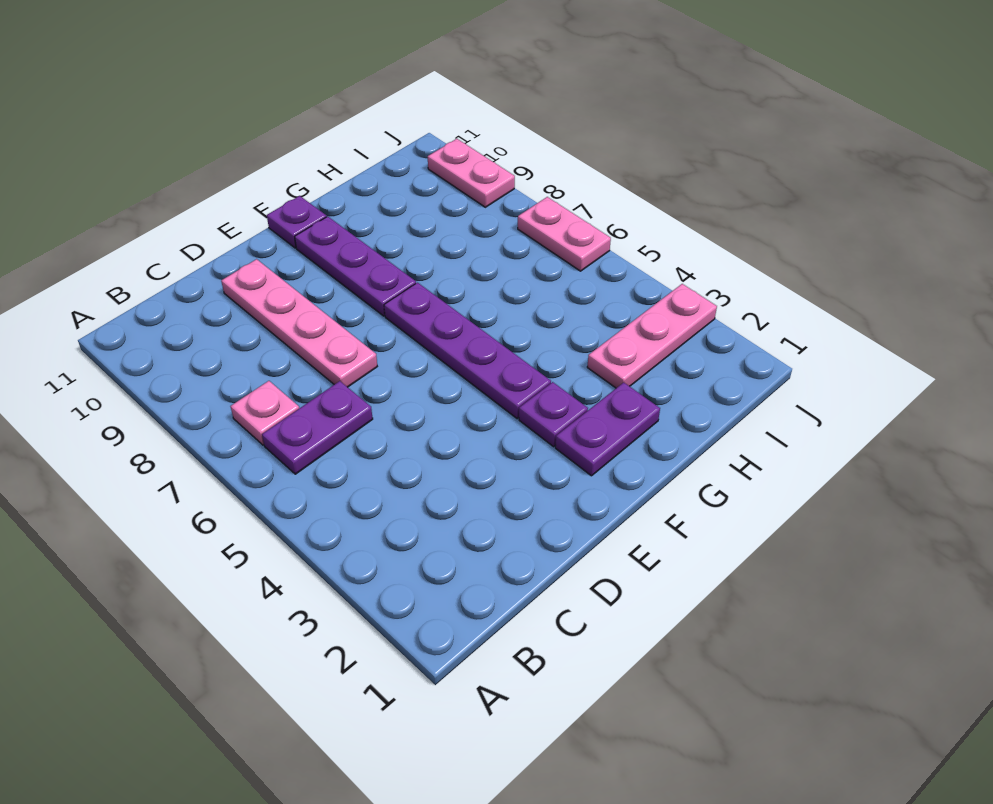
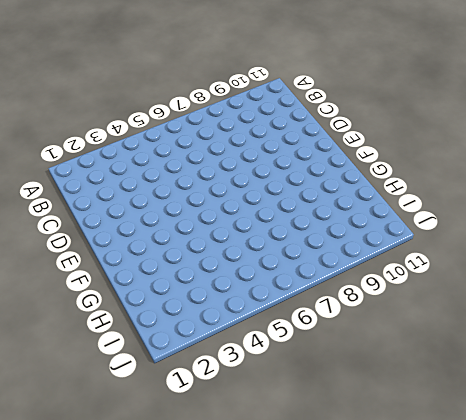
none -> purple 1x2 plate [262,381,373,474]
none -> pink 1x1 plate [230,381,299,445]

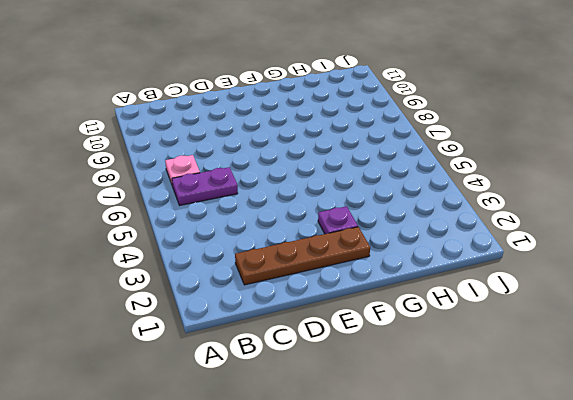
brown 1x4 plate [235,227,370,285] -> purple 1x2 plate [555,382,660,476]
none -> pink 1x4 plate [221,259,377,387]
none -> purple 1x4 plate [384,283,551,419]

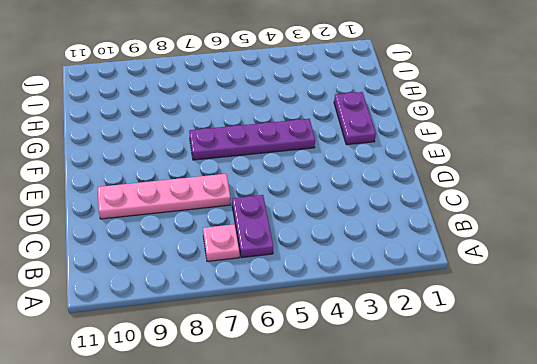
none -> purple 1x1 plate [519,382,588,447]
none -> purple 1x3 plate [295,216,416,316]

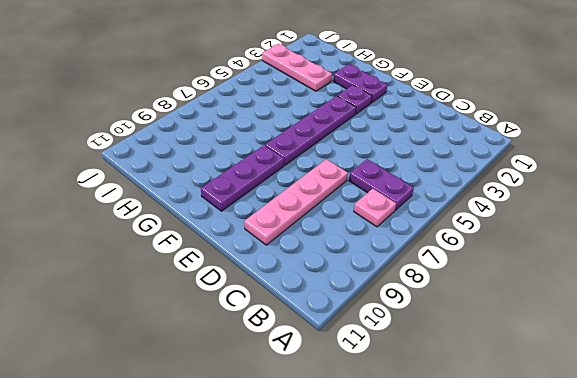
none -> purple 1x1 plate [267,196,326,248]
none -> pink 1x2 plate [518,197,611,271]

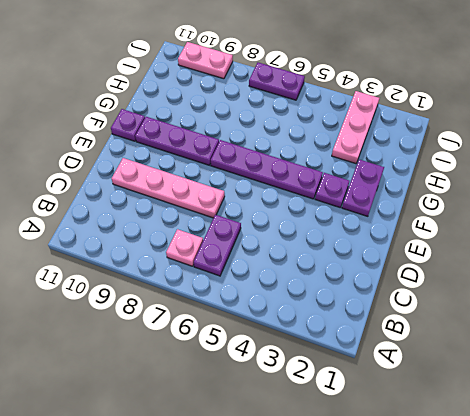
purple 1x2 plate [249,63,305,100] -> pink 1x2 plate [518,197,611,271]

